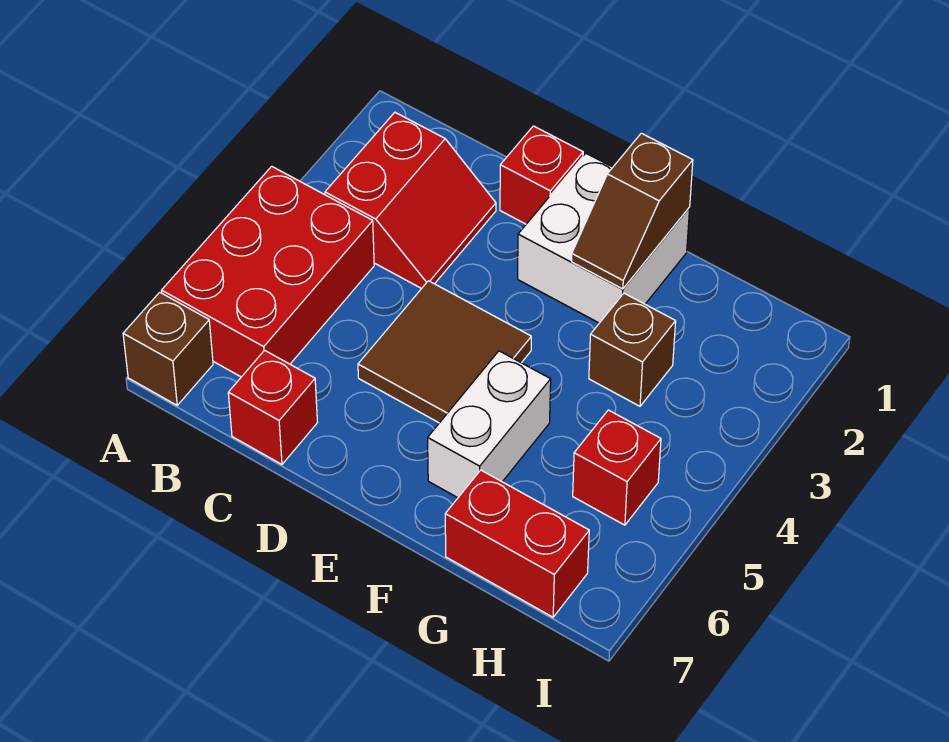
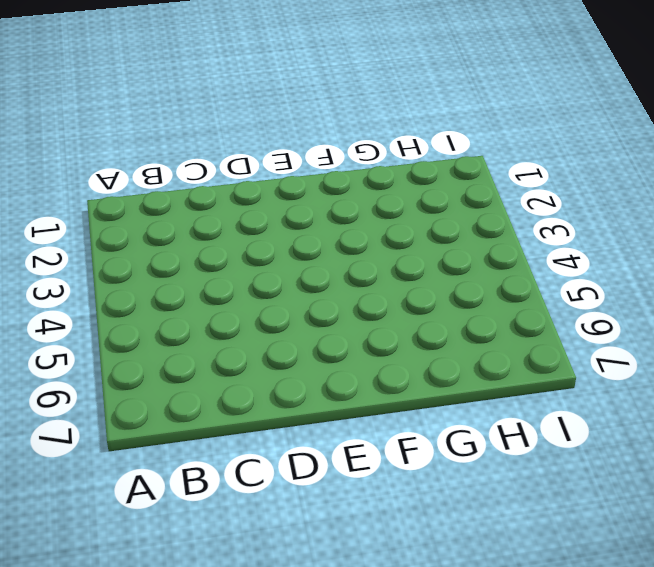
none -> red 2x3 brick [162,166,374,377]
none -> brown 1x1 brick [123,292,213,405]
none -> red 2x2 slope [325,112,496,289]

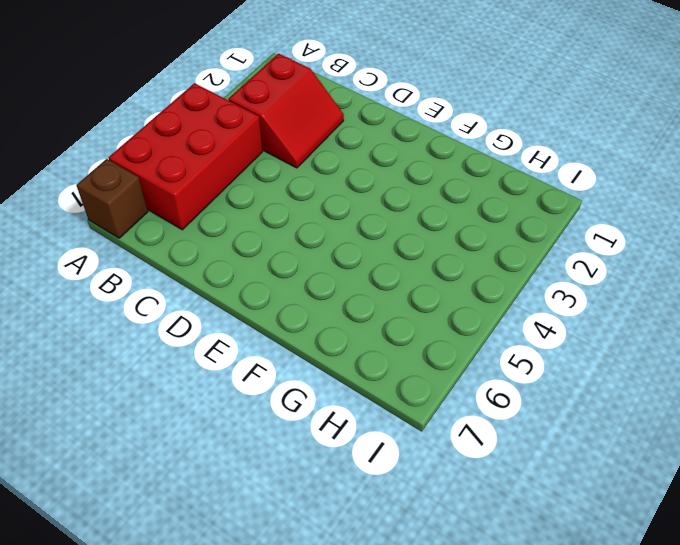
none -> red 1x1 brick [228,350,317,464]
none -> red 1x1 brick [500,126,583,224]
none -> brown 2x2 tile [358,281,531,423]

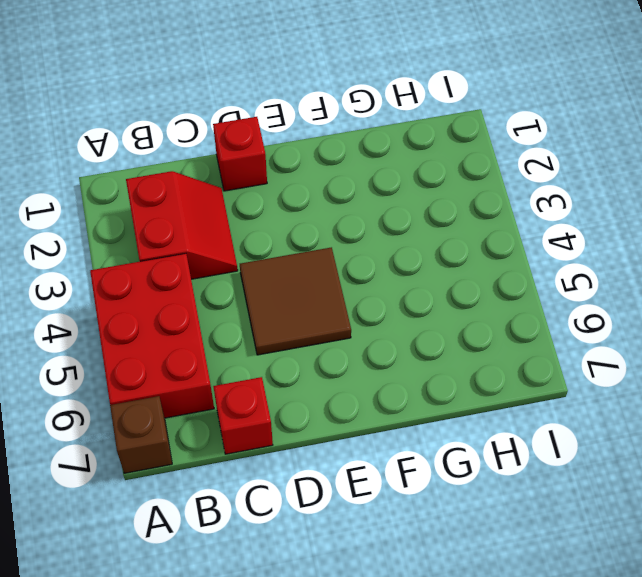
none -> white 2x2 brick [518,153,690,323]
none -> white 1x2 brick [428,351,551,498]
none -> brown 1x1 brick [589,293,676,406]

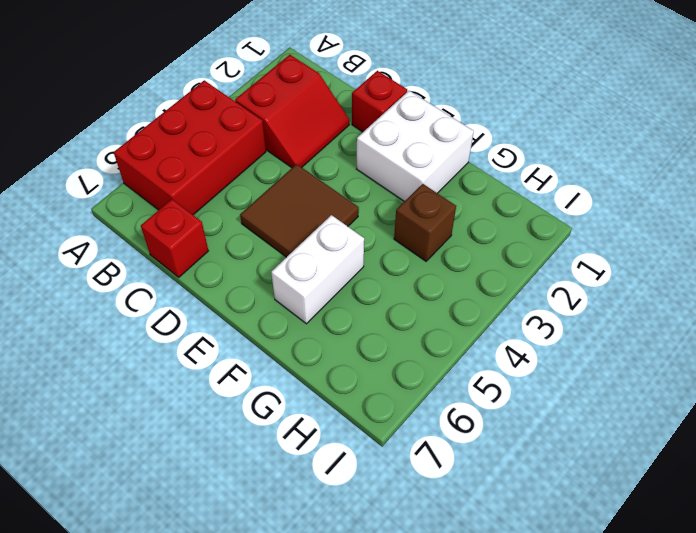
none -> brown 1x1 brick [123,292,213,405]
none -> red 1x2 brick [445,470,589,617]
none -> red 1x1 brick [573,410,661,525]

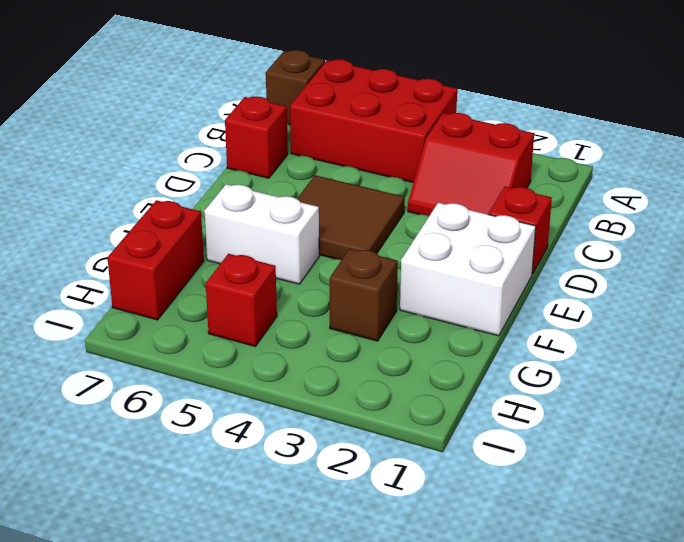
none -> brown 1x2 slope [572,133,693,289]

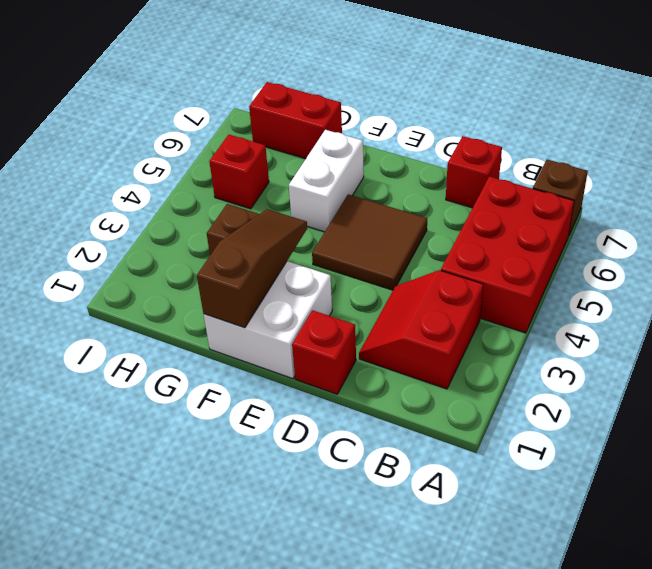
brown 1x3 slope [197,209,307,328] -> brown 1x2 slope [572,133,693,289]

